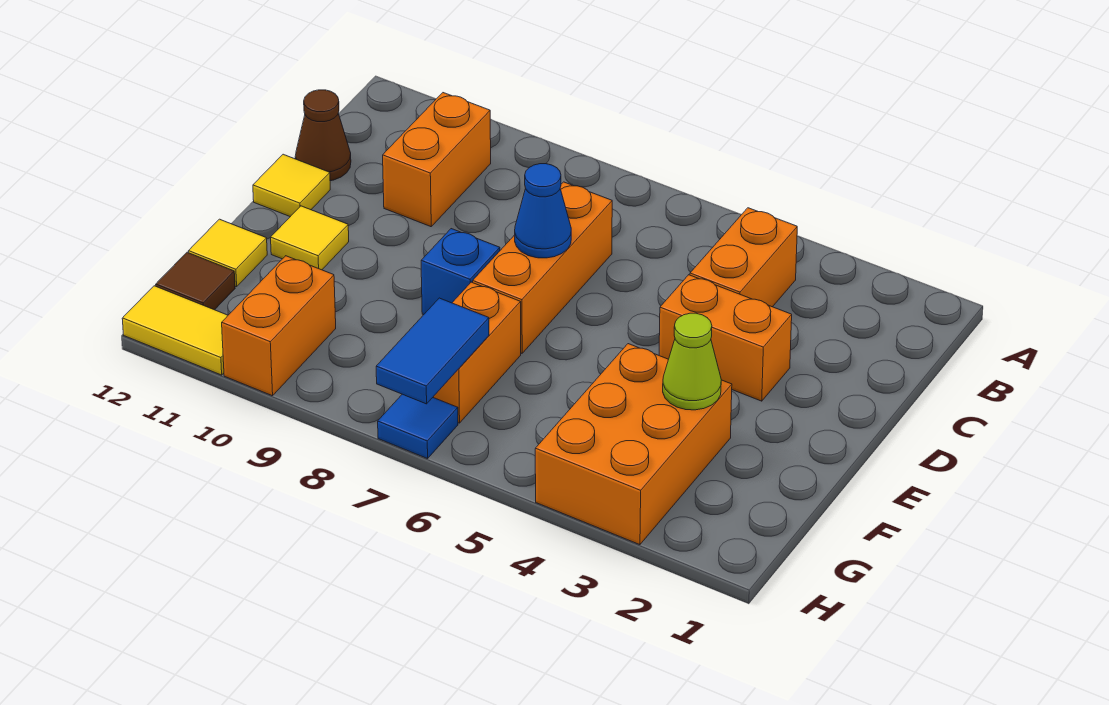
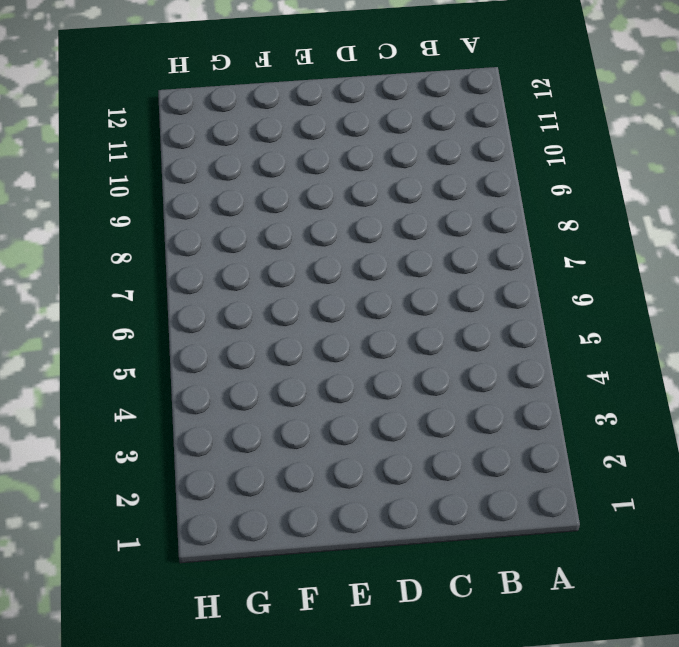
none -> orange 1x2 brick [690,208,797,307]
none -> orange 1x2 brick [383,93,491,227]
none -> orange 1x3 brick [473,182,612,353]

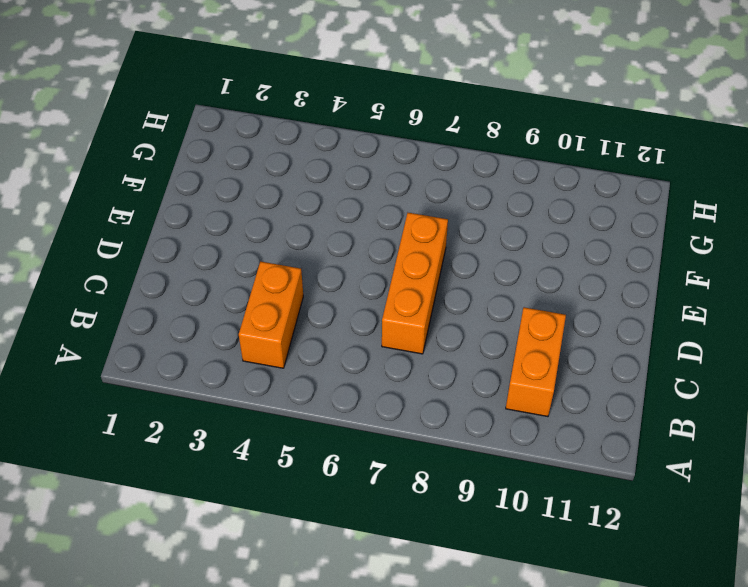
none -> brown 1x1 cone [295,90,351,181]
none -> orange 1x2 brick [659,275,792,401]
none -> yellow 1x1 tile [253,154,330,217]

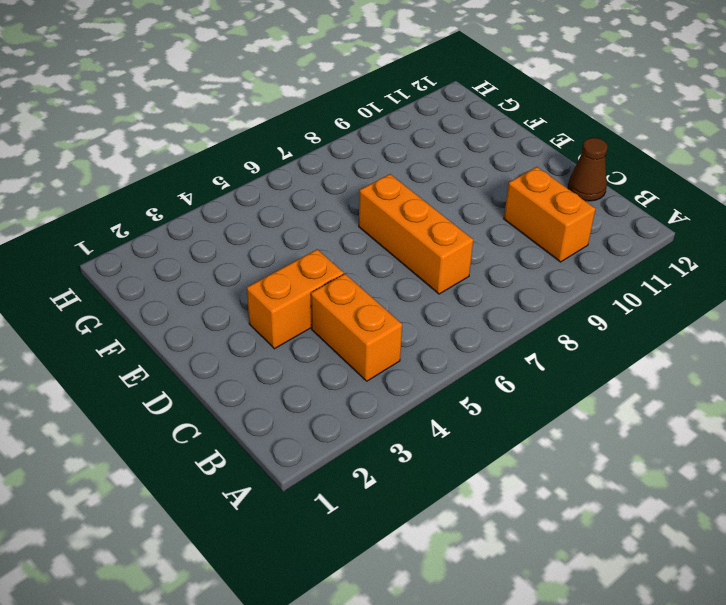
none -> yellow 1x1 tile [253,154,330,217]
none -> blue 1x1 brick [421,229,500,315]
none -> yellow 1x1 tile [271,206,349,270]

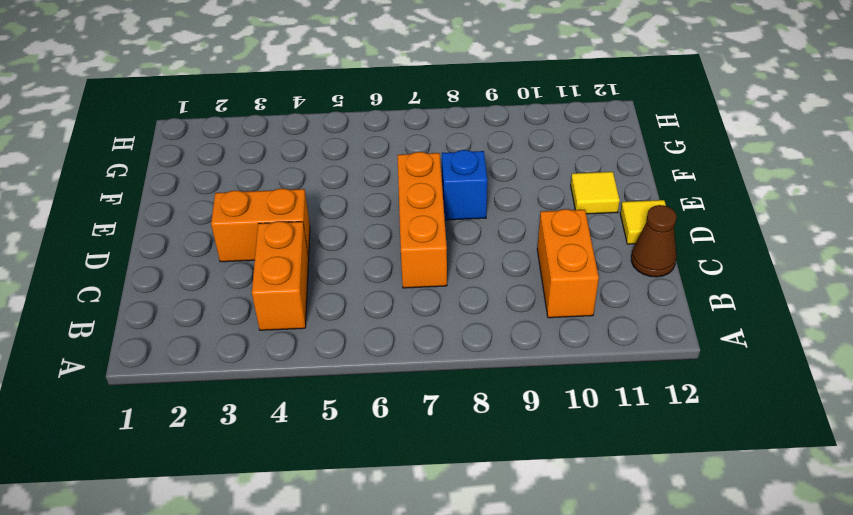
none -> orange 2x3 brick [535,344,732,545]
none -> orange 1x2 brick [433,282,521,423]
none -> yellow 1x1 tile [188,219,267,287]

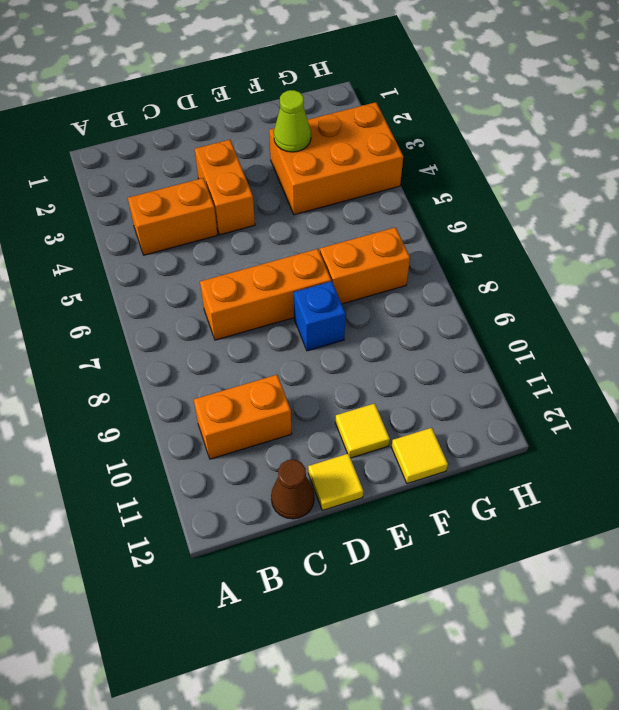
none -> orange 1x2 brick [222,256,336,396]
none -> brown 1x1 tile [156,252,235,310]
none -> blue 1x1 tile [378,394,458,459]

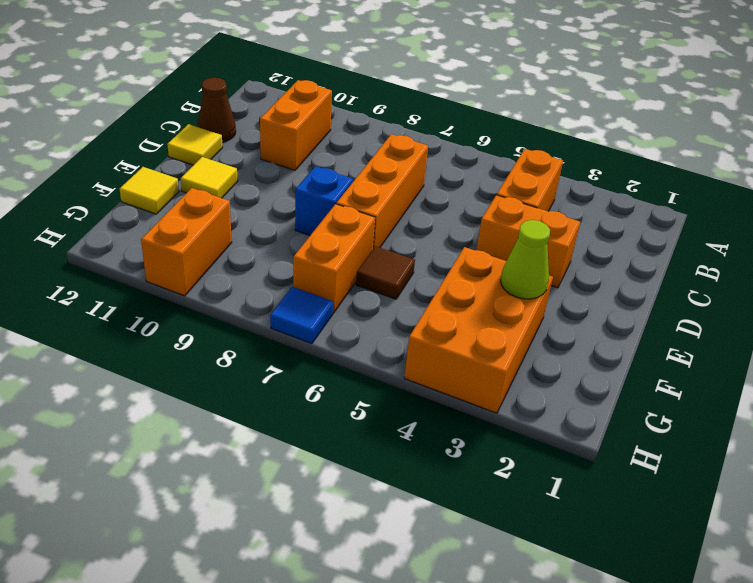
brown 1x1 tile [356,246,415,299] -> brown 1x1 tile moved to [156,252,235,310]
none -> yellow 1x2 tile [122,286,228,375]
none -> blue 1x1 cone [515,164,571,258]
none -> blue 1x2 tile [376,298,489,404]

